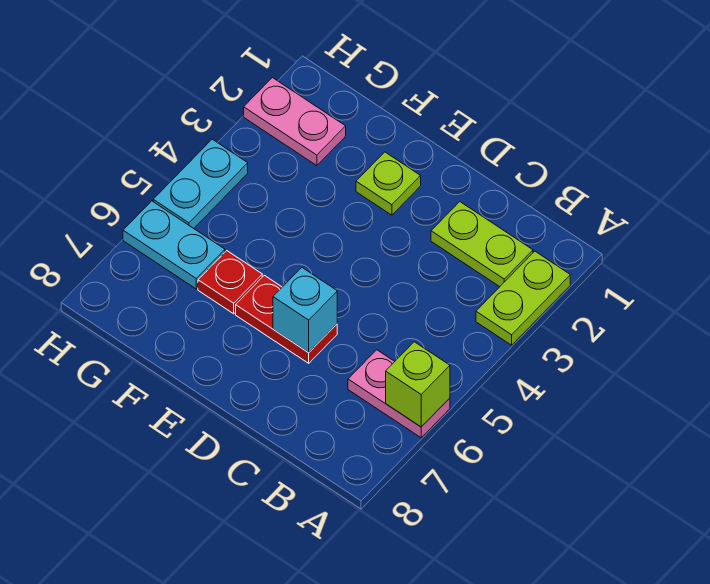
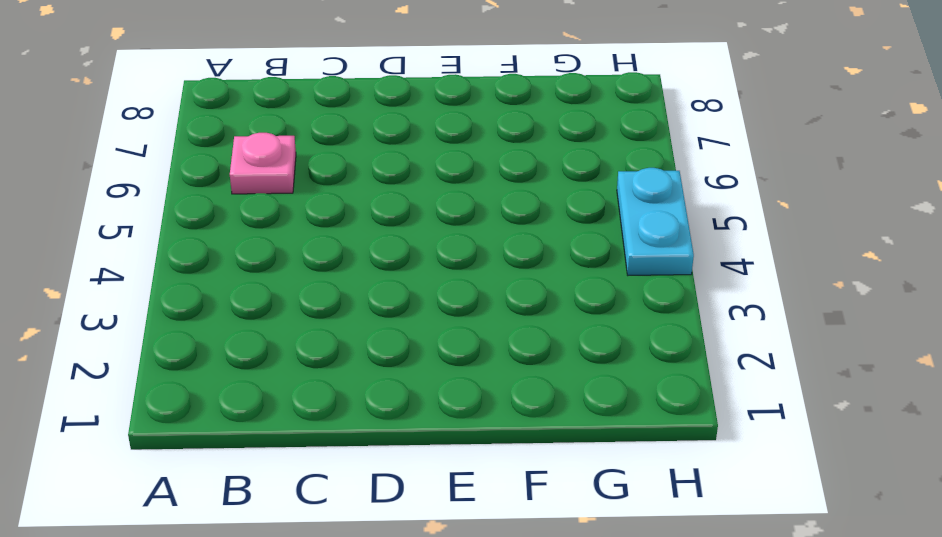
pink 1x1 plate [230,133,296,194] -> pink 1x2 plate [348,350,450,438]
none -> lime 1x2 plate [476,251,570,345]
none -> lime 1x2 plate [431,202,533,287]

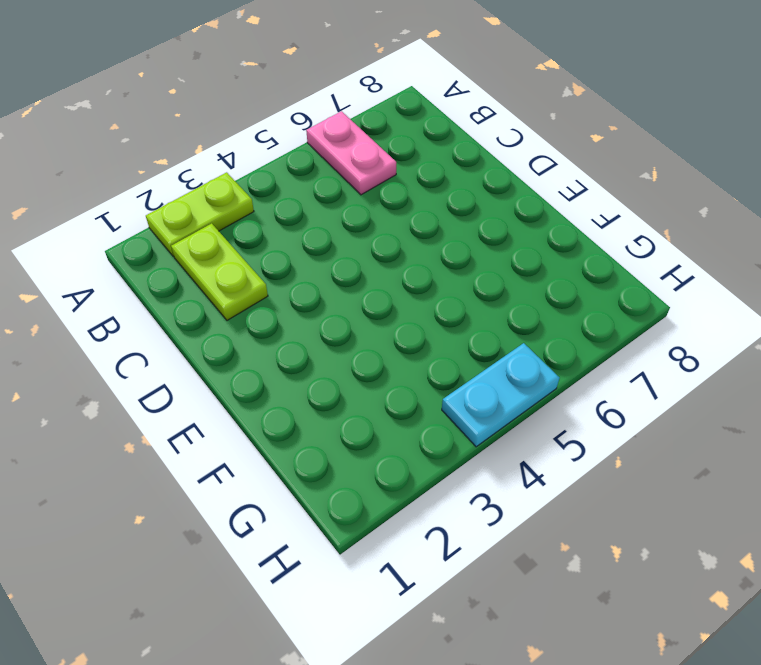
none -> red 1x2 plate [236,275,337,363]
none -> lime 1x1 plate [356,152,421,215]

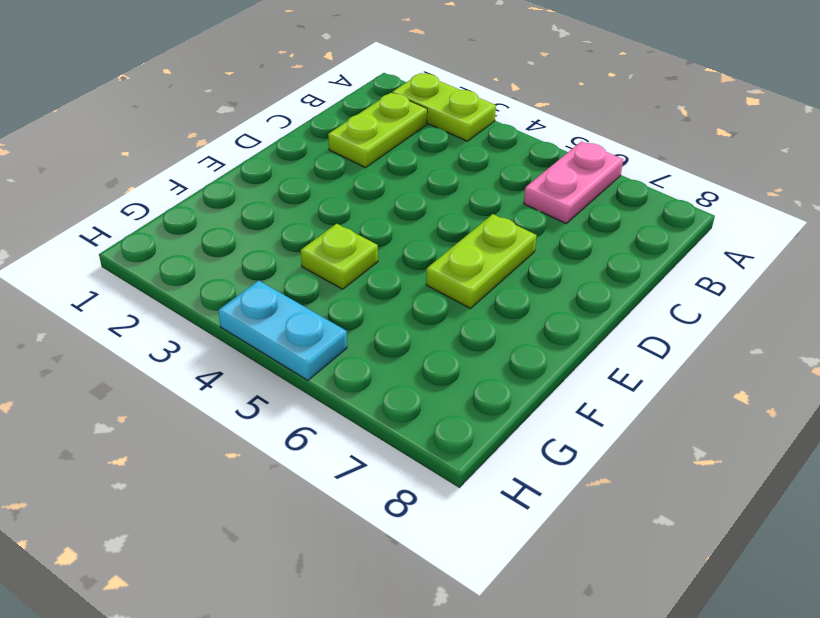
lime 1x2 plate [426,214,537,308] -> red 1x2 plate [236,275,337,363]
lime 1x1 plate [301,224,378,289] -> lime 1x1 plate moved to [356,152,421,215]
none -> red 1x1 plate [198,251,262,314]
none -> pink 1x2 plate [244,78,346,166]

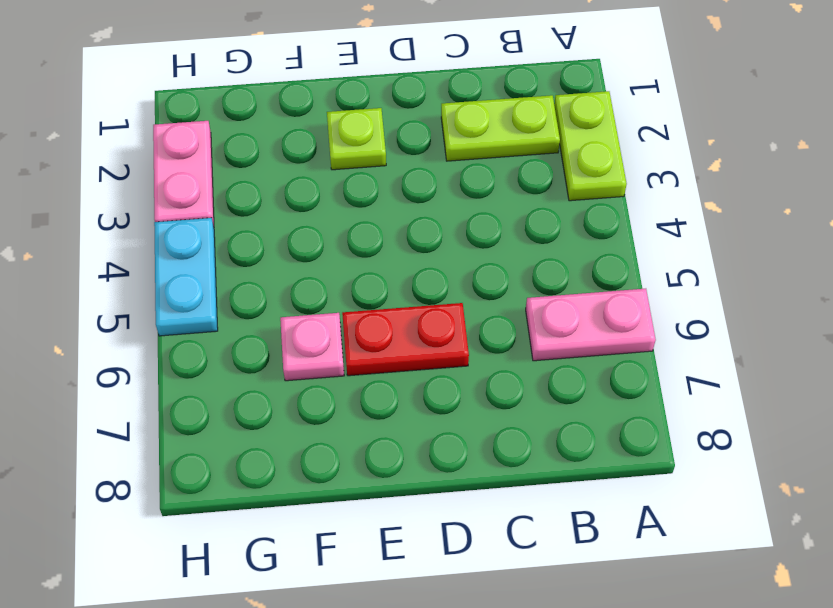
pink 1x1 plate [280,313,344,381] -> red 1x1 plate [198,251,262,314]
pink 1x2 plate [153,121,214,226] -> pink 1x2 plate turned to [244,78,346,166]
none -> cyan 1x2 plate [123,201,225,289]
none -> lime 1x1 brick [386,342,450,427]

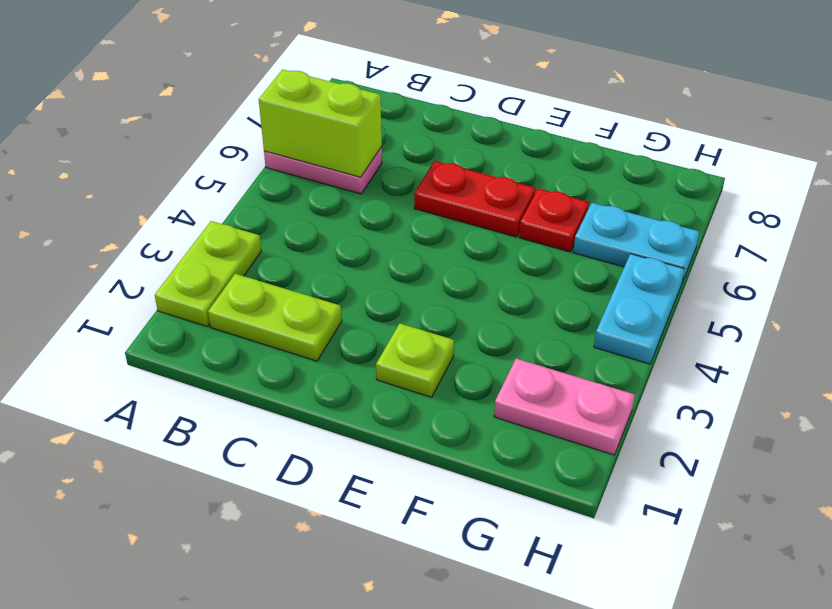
lime 1x2 brick [259,69,382,177] -> lime 1x1 brick [386,342,450,427]
none -> cyan 1x1 brick [273,268,337,353]

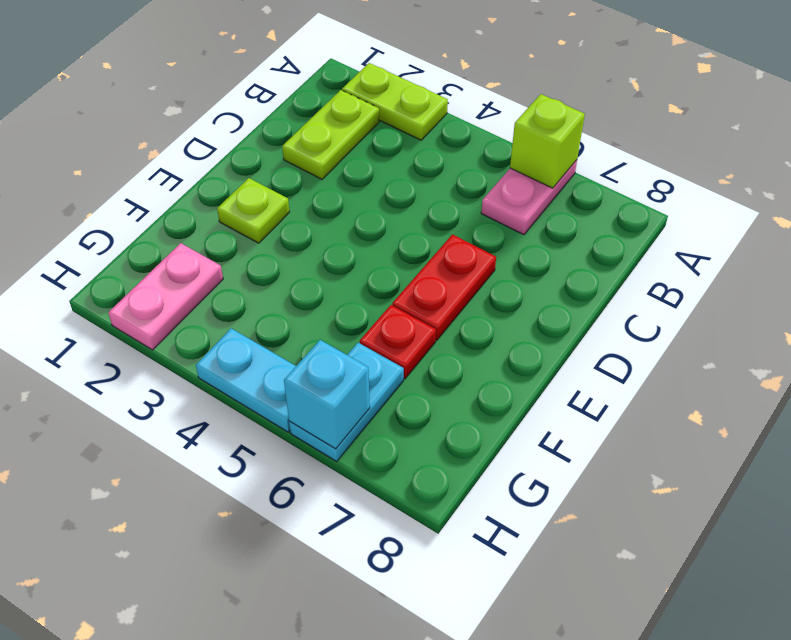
cyan 1x1 brick [284,340,370,449] -> cyan 1x1 brick moved to [273,268,337,353]

